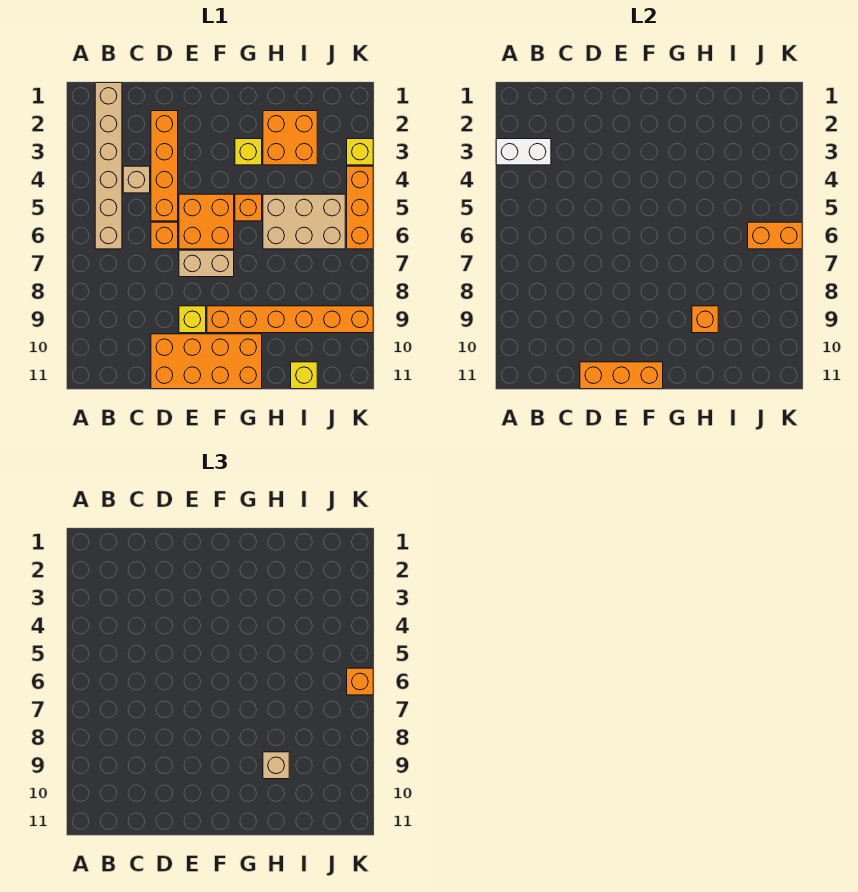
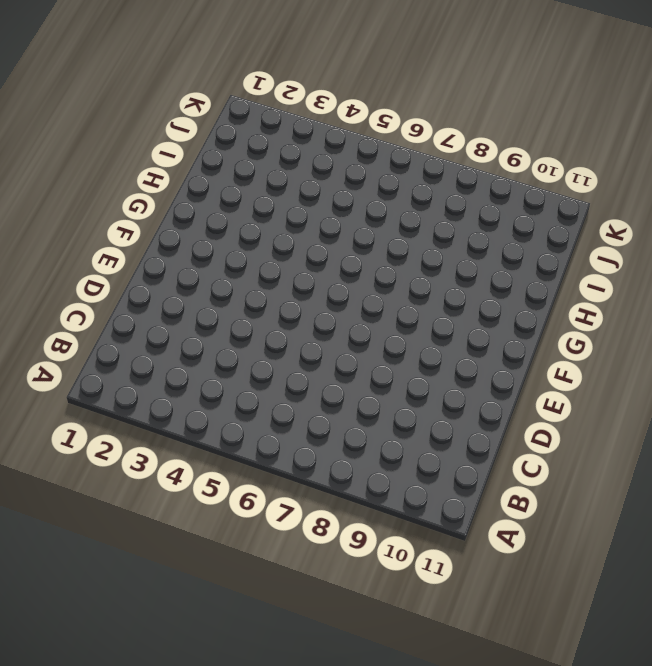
none -> tan 1x6 brick [95,83,122,249]
none -> tan 1x1 brick [123,166,150,193]
none -> orange 1x4 brick [151,111,178,221]

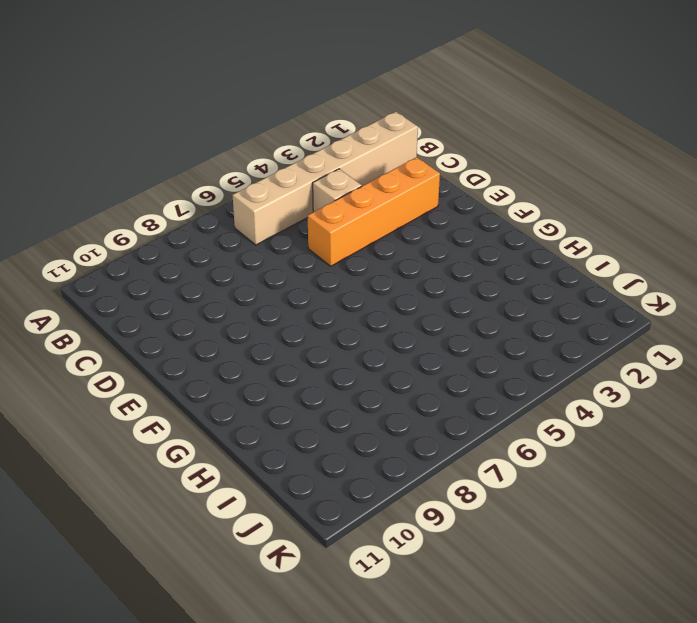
none -> orange 1x1 brick [151,222,178,249]
none -> orange 2x4 brick [151,334,262,389]
none -> orange 2x2 brick [179,194,234,249]

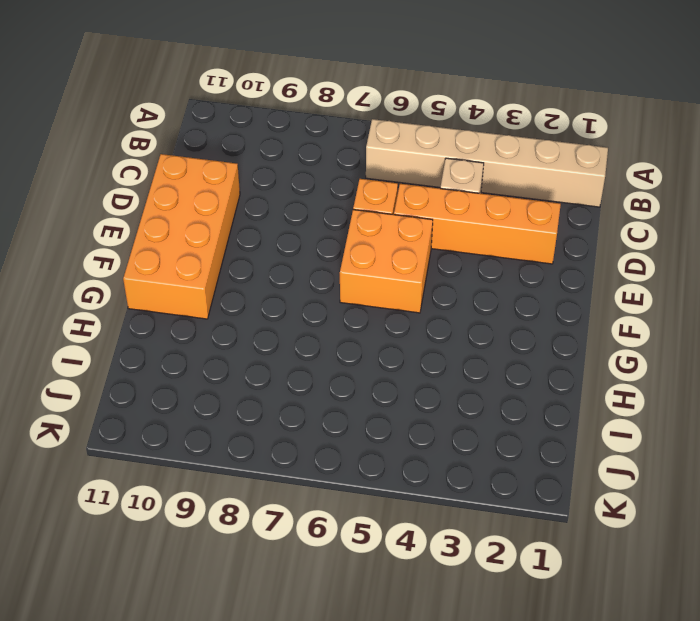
none -> tan 1x2 brick [179,250,234,277]
none -> yellow 1x1 brick [179,306,206,333]
none -> orange 1x6 brick [207,306,373,333]

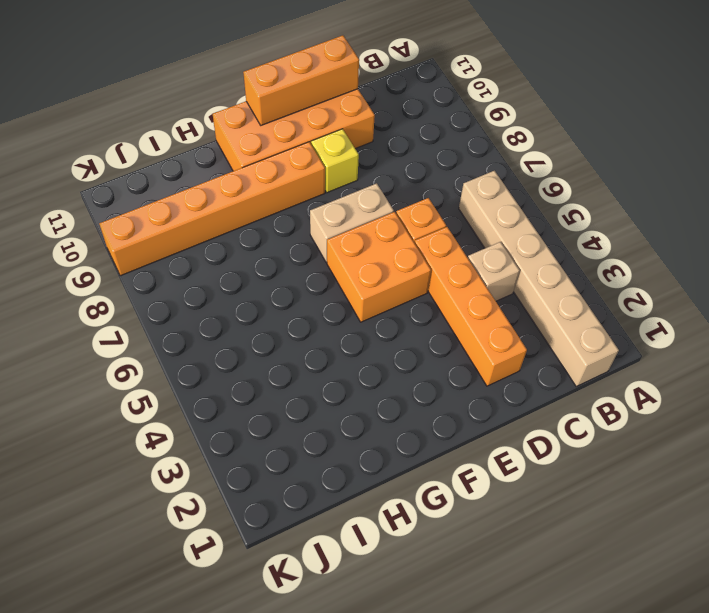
none -> yellow 1x1 brick [235,139,262,165]
none -> orange 1x1 brick [235,194,262,221]
none -> orange 2x2 brick [263,111,317,165]

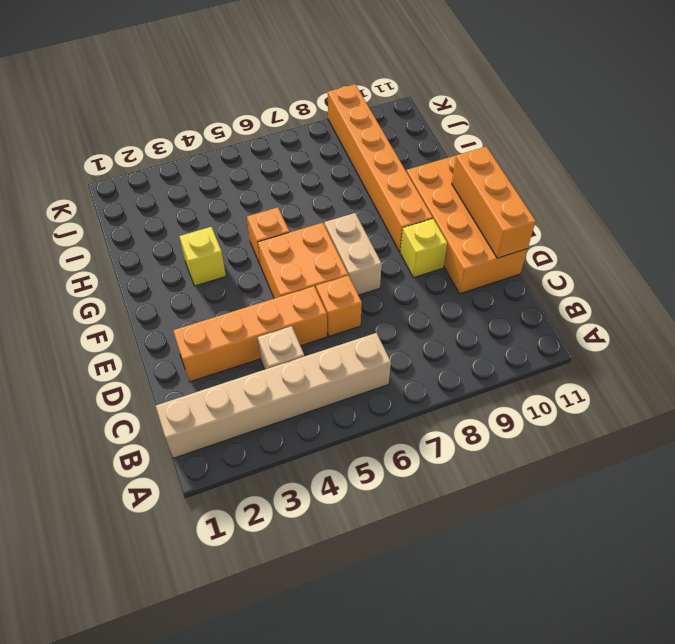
none -> orange 2x2 brick [263,111,317,165]
none -> tan 2x3 brick [263,194,345,249]
none -> yellow 1x1 brick [291,362,317,389]

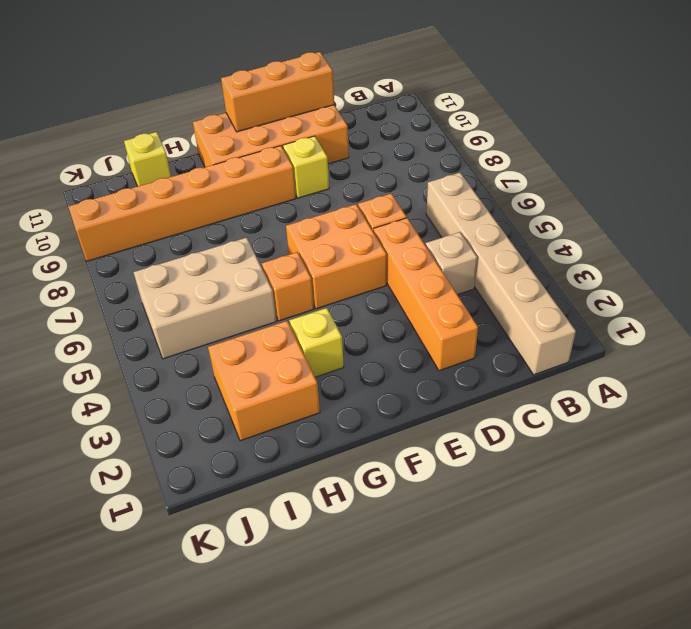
none -> tan 1x2 brick [179,250,234,277]
none -> yellow 1x1 brick [347,139,373,165]
none -> orange 1x3 brick [347,166,373,249]

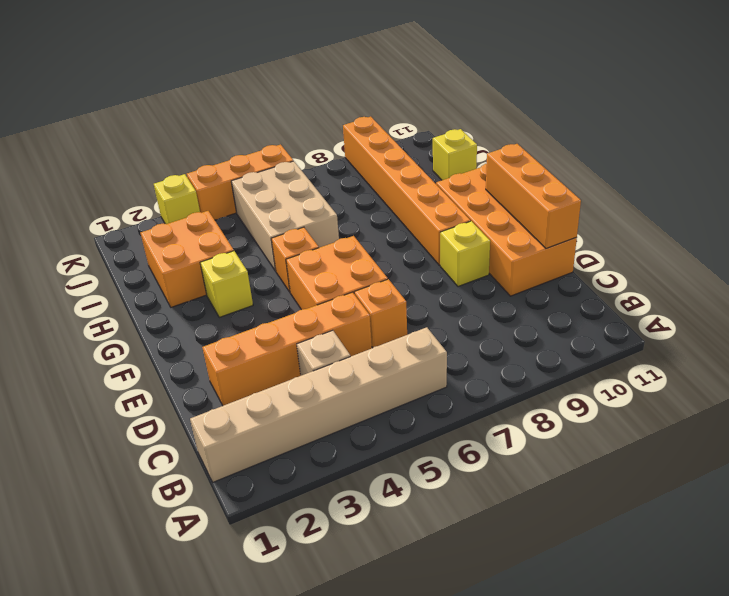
none -> tan 1x2 brick [179,250,234,277]
none -> white 1x2 brick [496,139,551,165]
none -> orange 1x1 brick [692,306,718,333]

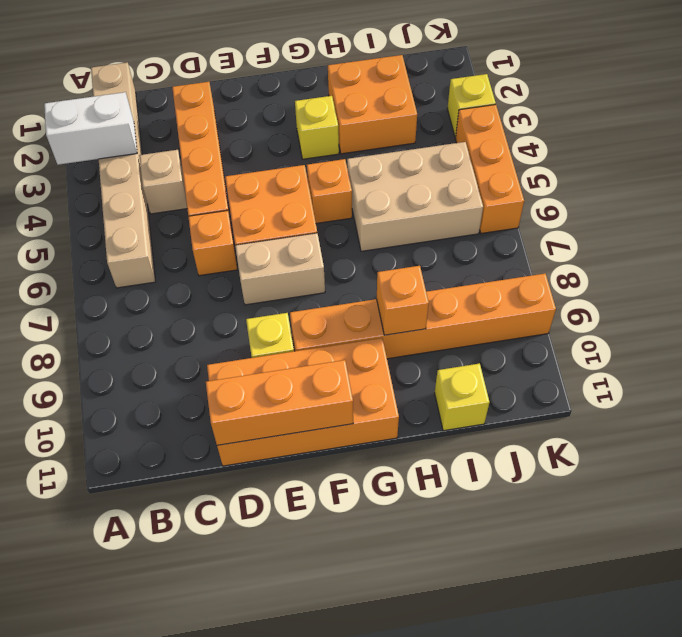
none -> orange 1x2 brick [748,222,802,249]
none -> tan 1x1 brick [263,752,289,779]
none -> orange 1x1 brick [347,668,373,695]

